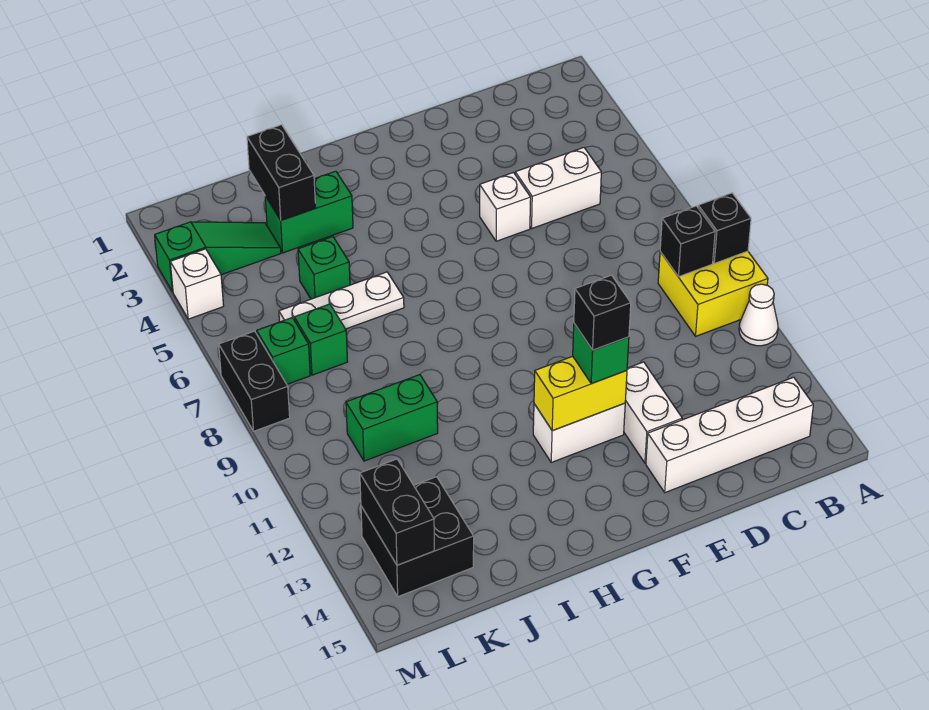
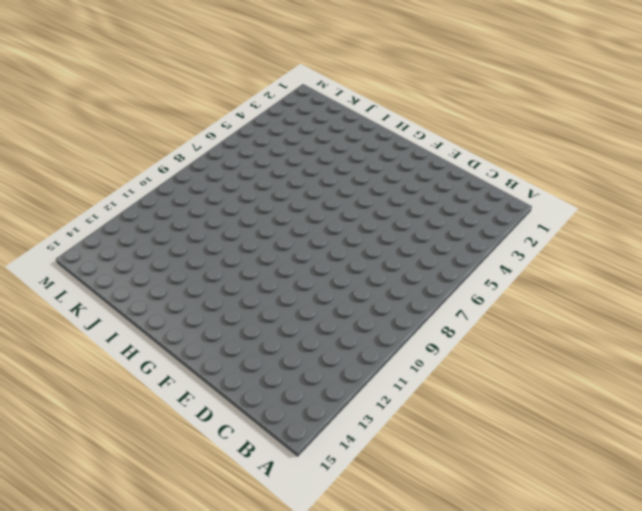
none -> yellow 2x2 brick [658,251,768,336]
none -> white 1x1 cone [739,284,778,346]
none -> white 1x4 brick [646,377,813,493]

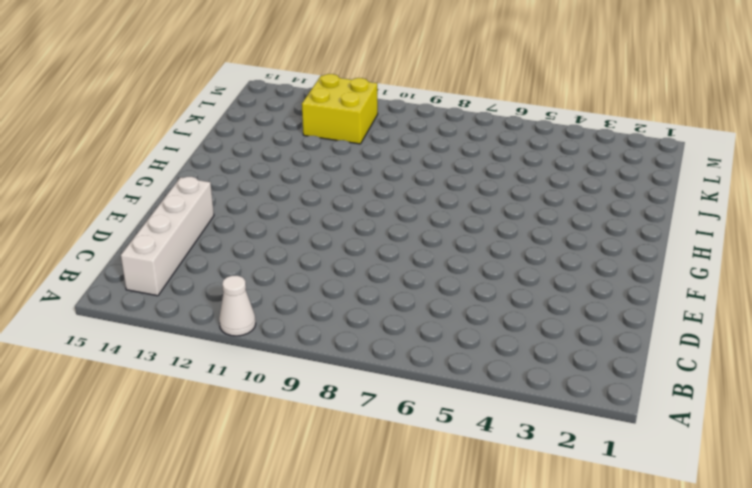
yellow 2x2 brick [302,74,378,144] -> yellow 2x2 brick moved to [658,251,768,336]
none -> white 1x2 brick [515,148,601,228]
none -> white 1x1 brick [480,172,531,241]
none -> white 1x2 brick [624,362,682,463]

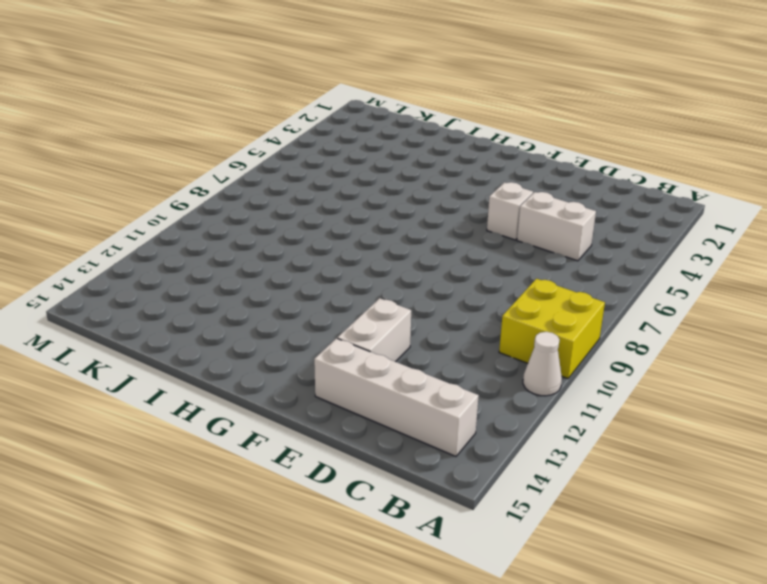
none -> white 1x2 brick [533,403,625,462]
none -> green 1x2 brick [265,171,353,253]
none -> white 1x3 plate [279,272,404,329]

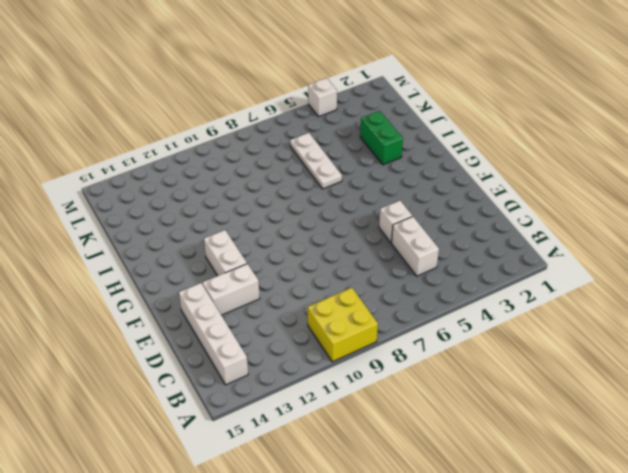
none -> white 1x1 cone [739,284,778,346]
none -> green 1x1 brick [298,237,350,299]
none -> green 1x2 brick [346,375,438,461]

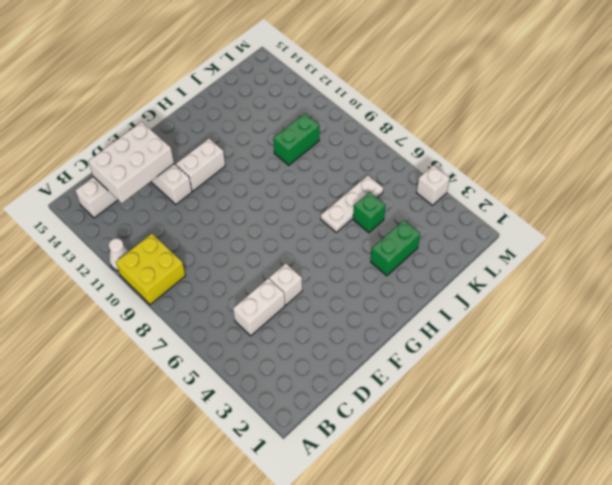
white 2x3 brick [88,122,174,203] -> none
none -> green 1x3 slope [155,222,281,292]
none -> green 1x1 brick [294,304,348,375]
none -> black 2x2 brick [361,477,474,597]

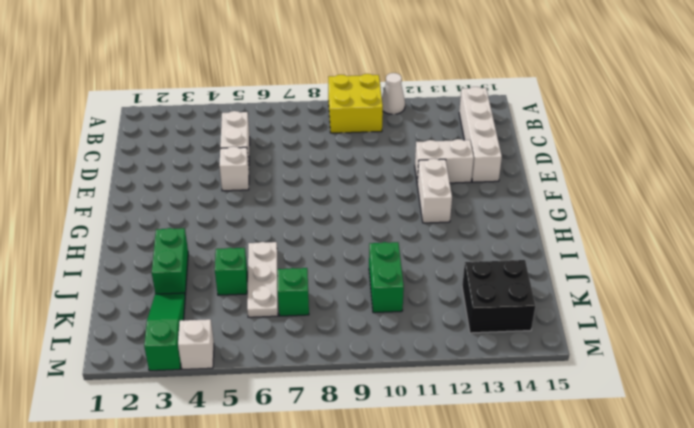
none -> green 1x1 brick [257,318,310,384]
none -> black 1x2 brick [219,331,290,431]
none -> black 1x1 brick [698,193,751,263]

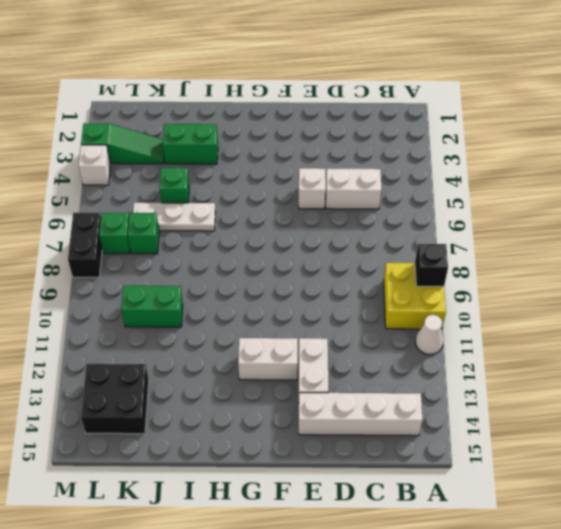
none -> black 1x1 brick [660,206,715,277]
none -> yellow 1x2 brick [534,356,627,431]
none -> black 1x2 brick [247,125,316,220]

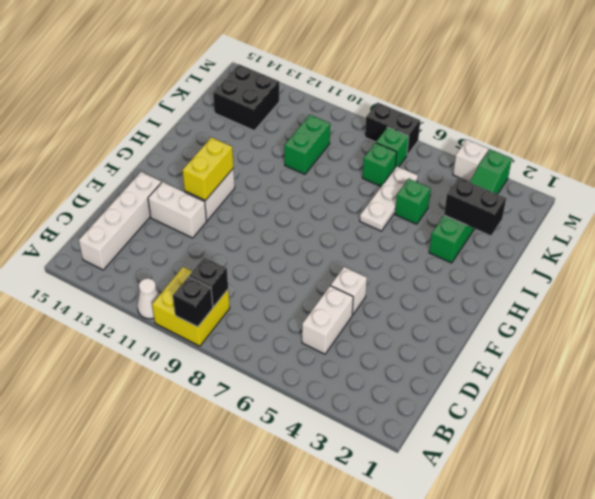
none -> black 1x2 brick [360,459,434,565]
none -> green 1x1 brick [573,324,629,384]
none -> black 1x1 brick [574,275,631,350]

